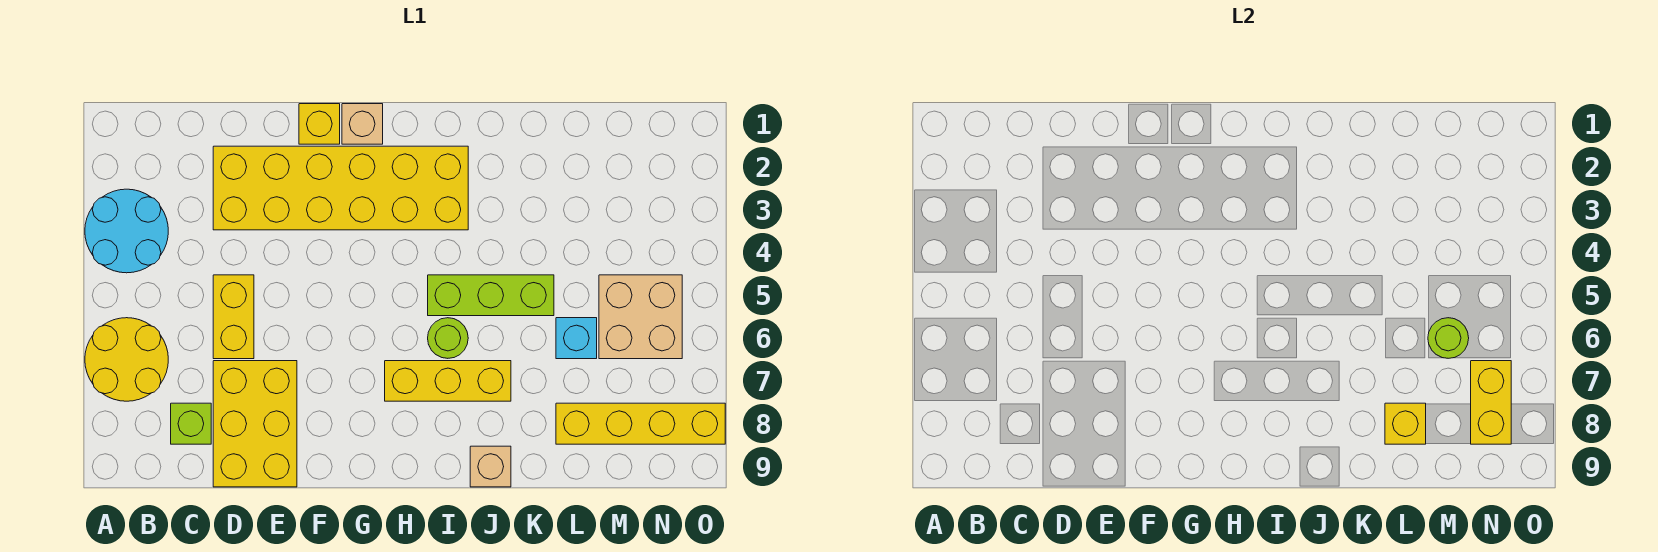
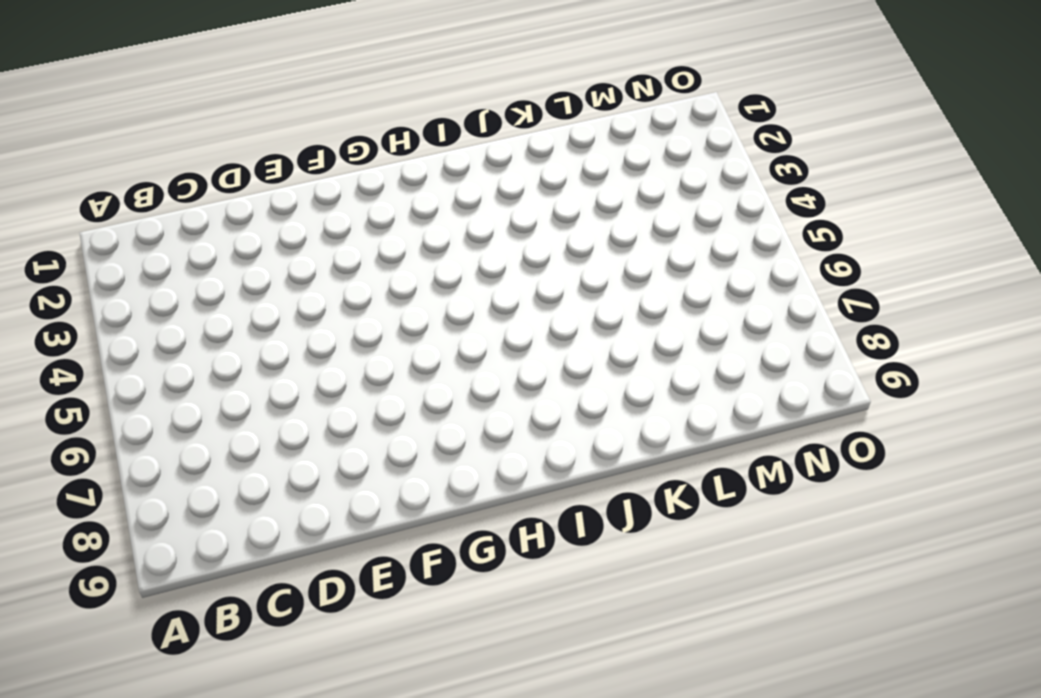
none -> cyan 2x2 round brick [85,189,168,273]
none -> yellow 2x2 round brick [85,318,168,401]
none -> lime 1x1 brick [171,403,211,444]

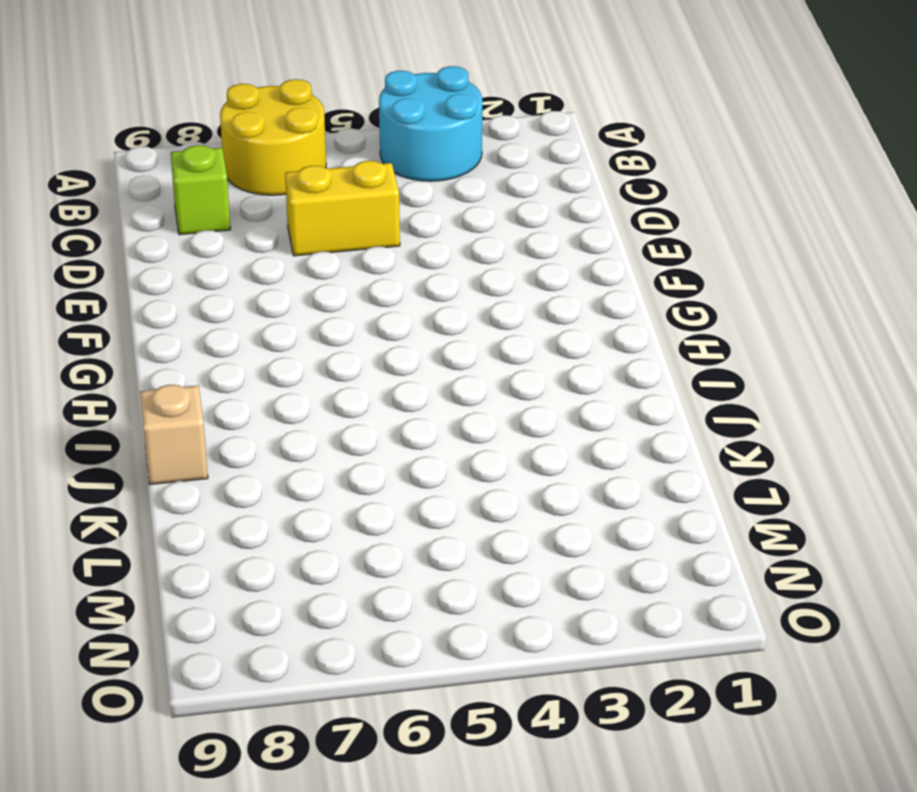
none -> yellow 2x6 brick [213,146,468,230]
none -> yellow 2x3 brick [213,361,297,487]
none -> yellow 1x1 brick [299,104,340,144]

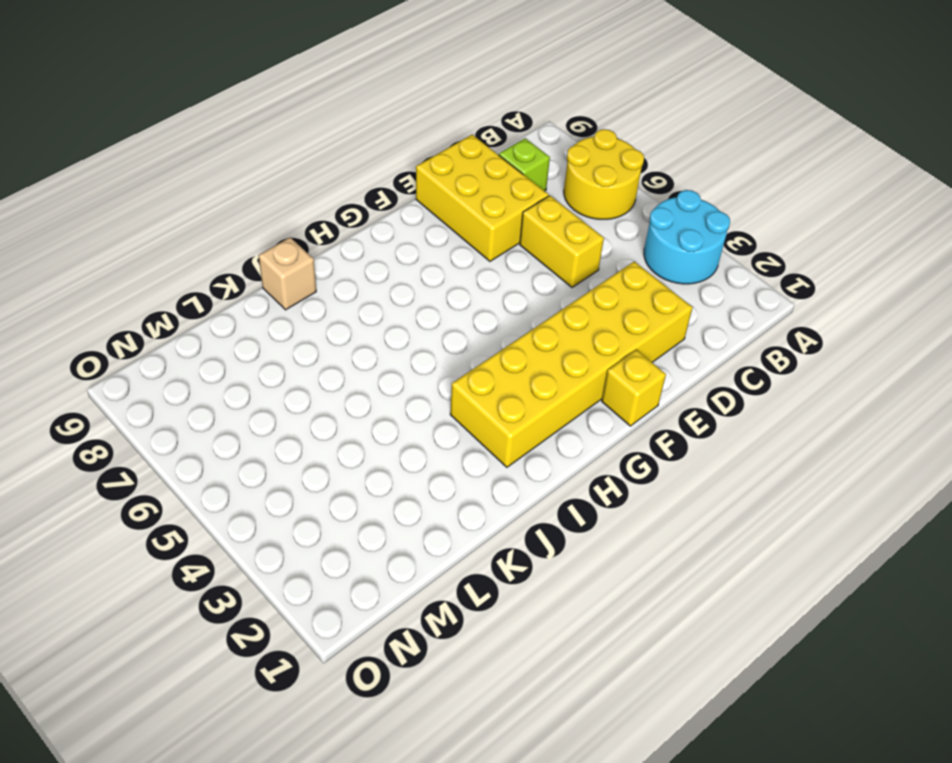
none -> tan 1x1 brick [342,104,383,144]
none -> yellow 1x3 brick [385,361,511,401]
none -> lime 1x3 brick [428,275,554,316]

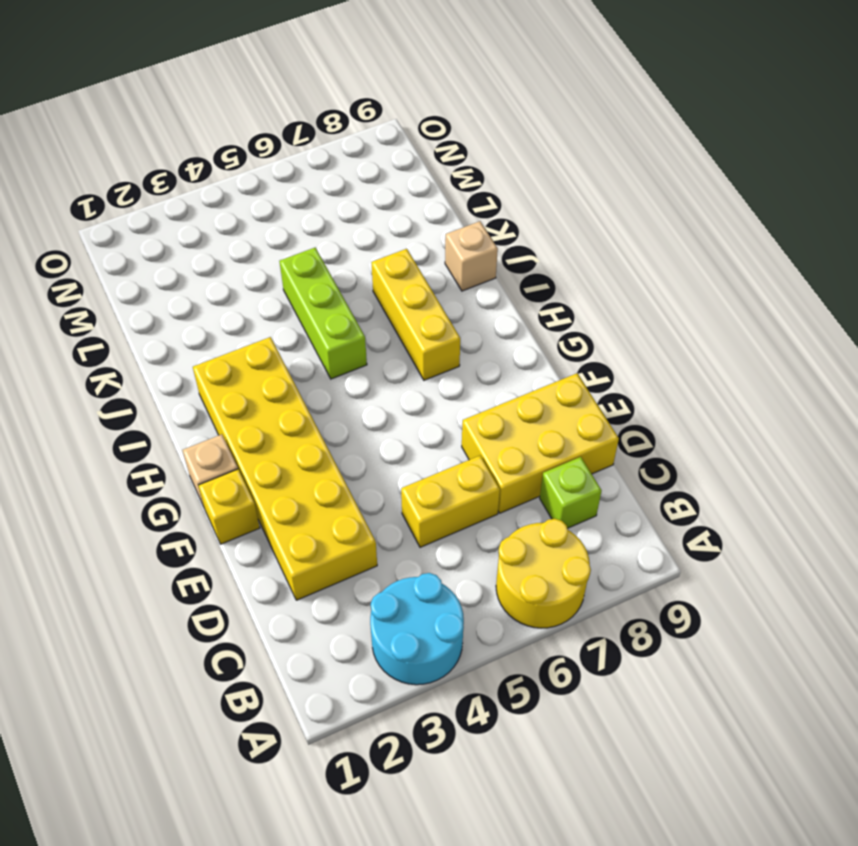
none -> lime 1x1 round brick [428,318,468,358]
none -> cyan 1x1 brick [556,318,597,359]
none -> yellow 1x4 brick [556,403,725,444]

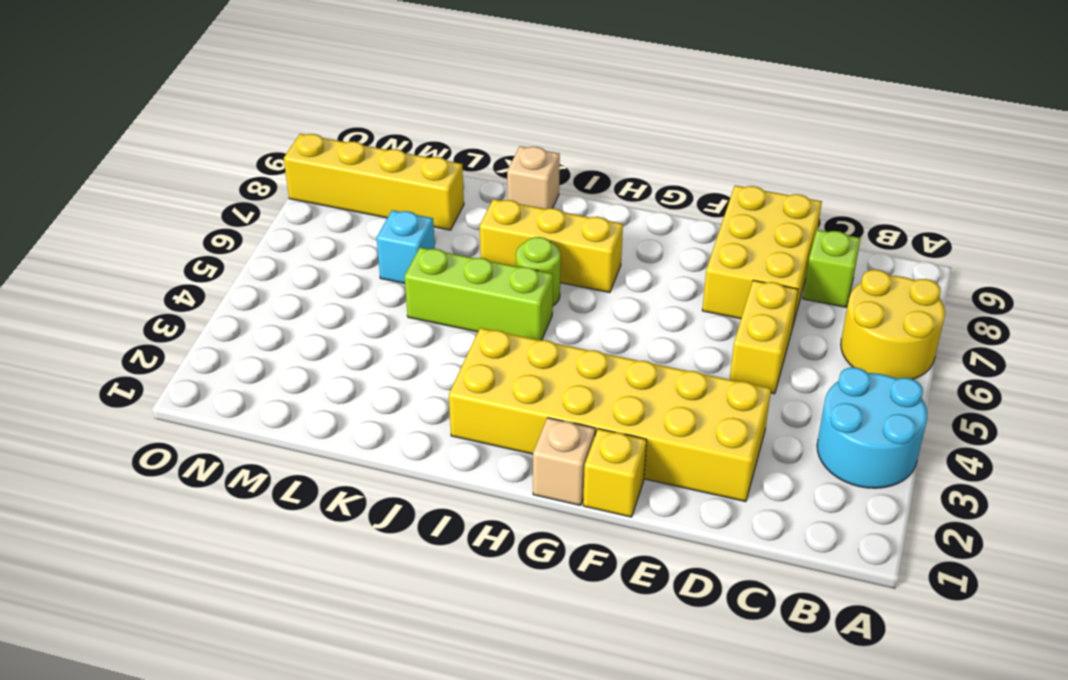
none -> tan 2x2 brick [599,275,682,359]
none -> yellow 1x1 brick [1385,403,1426,444]
none -> lime 1x1 round brick [1428,318,1469,358]

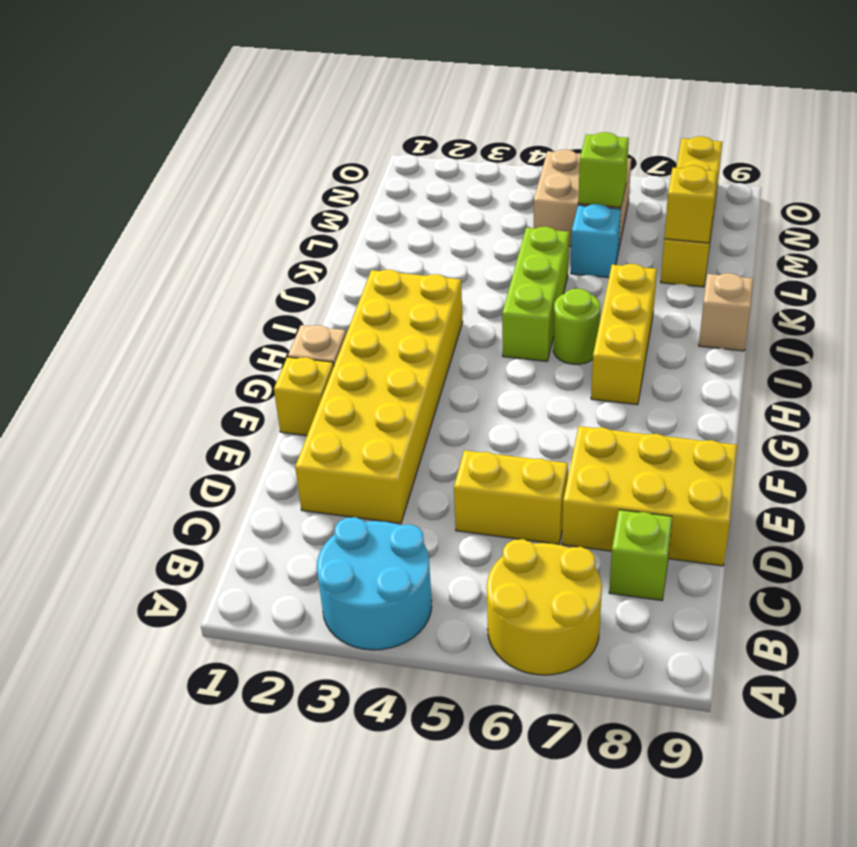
lime 1x1 brick [578,132,629,207] -> lime 1x1 round brick [1428,318,1469,358]
none -> yellow 1x2 brick [1471,361,1511,444]

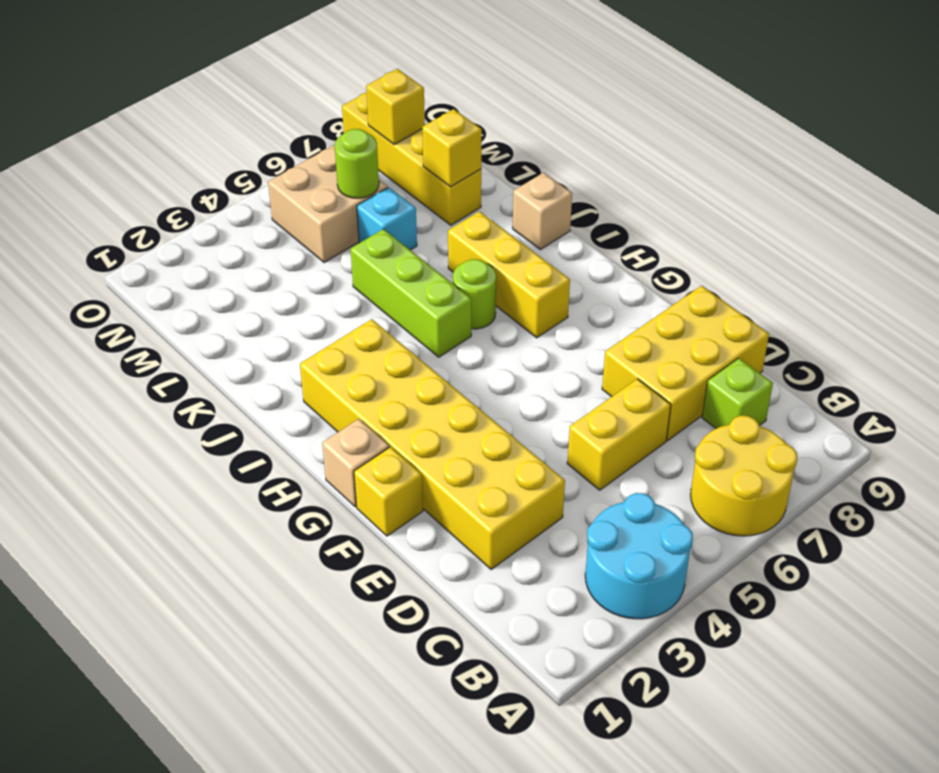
yellow 1x1 brick [366,69,425,144] -> yellow 1x2 brick [1471,361,1511,444]

